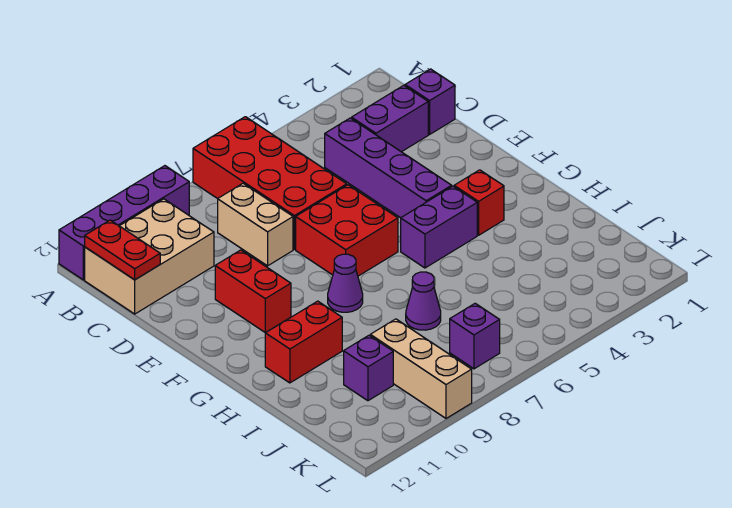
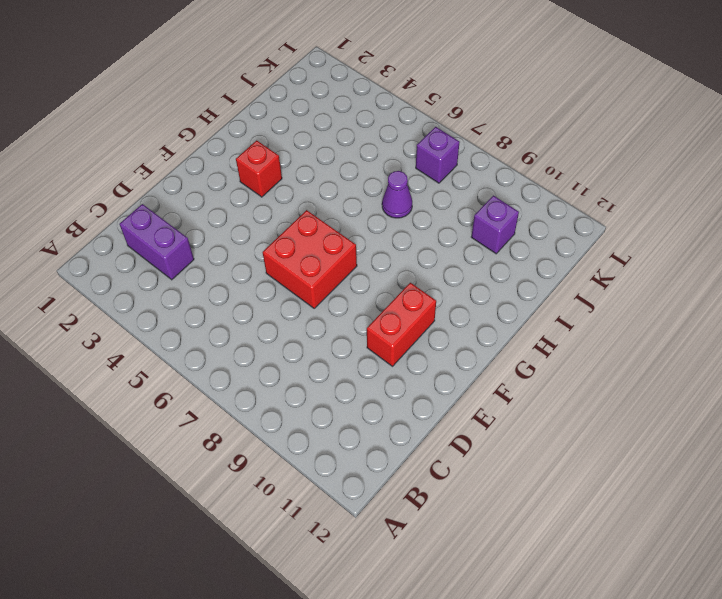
none -> red 2x4 brick [193,117,347,249]
none -> purple 1x4 brick [59,166,189,280]
none -> tan 2x3 brick [85,199,214,314]

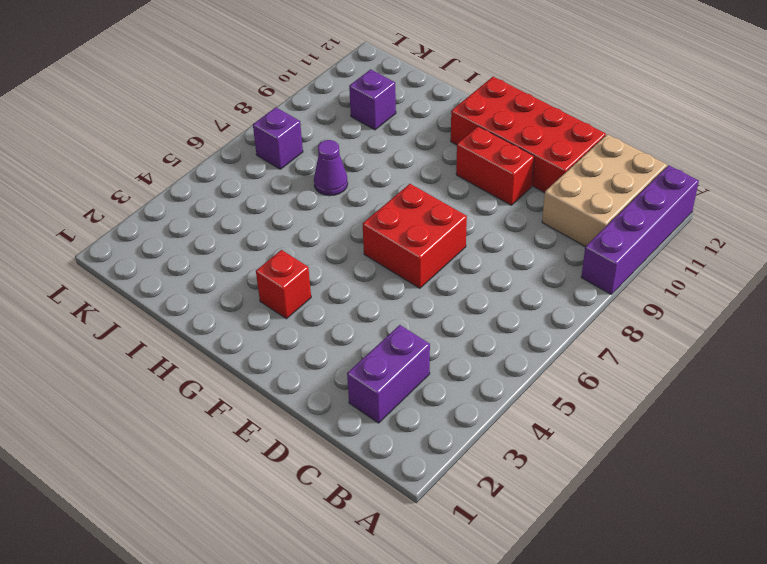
red 2x4 brick [451,77,606,193] -> red 2x4 brick moved to [193,117,347,249]
none -> purple 1x1 brick [405,69,455,134]
none -> purple 1x4 brick [325,118,452,218]
none -> tan 1x2 brick [218,183,293,266]

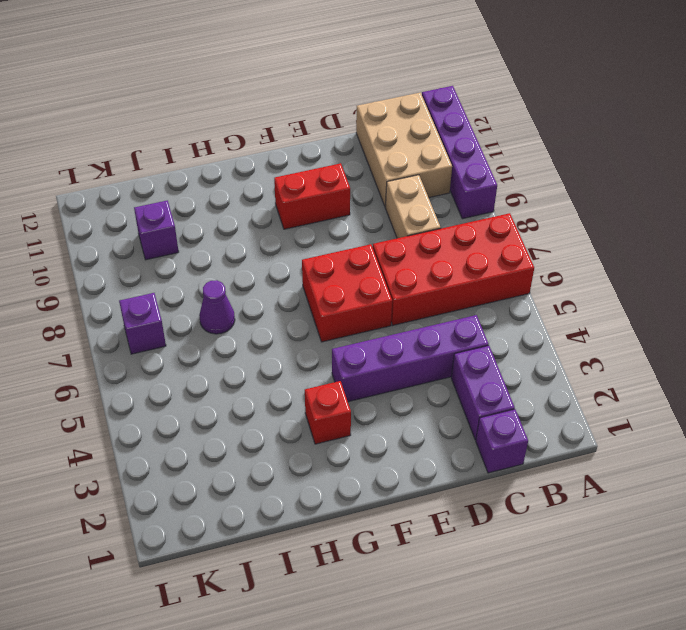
tan 1x2 brick [385,175,441,238] -> tan 1x2 brick turned to [218,183,293,266]
none -> purple 1x2 brick [401,186,477,268]
none -> purple 1x1 cone [328,254,363,312]
none -> red 1x2 brick [265,301,342,383]

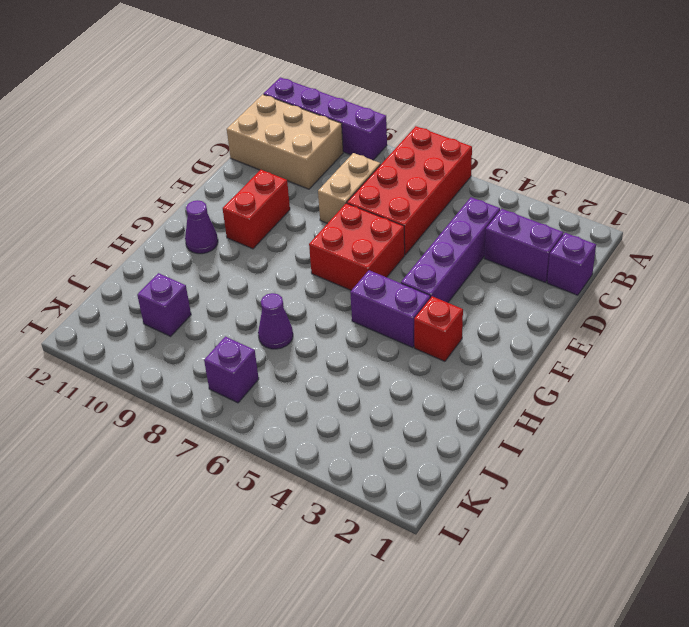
purple 1x1 cone [185,200,218,254] -> purple 1x1 cone moved to [328,254,363,312]
none -> red 1x2 brick [265,301,342,383]
none -> tan 1x3 brick [370,319,472,418]
none -> red 1x2 plate [85,220,160,280]

